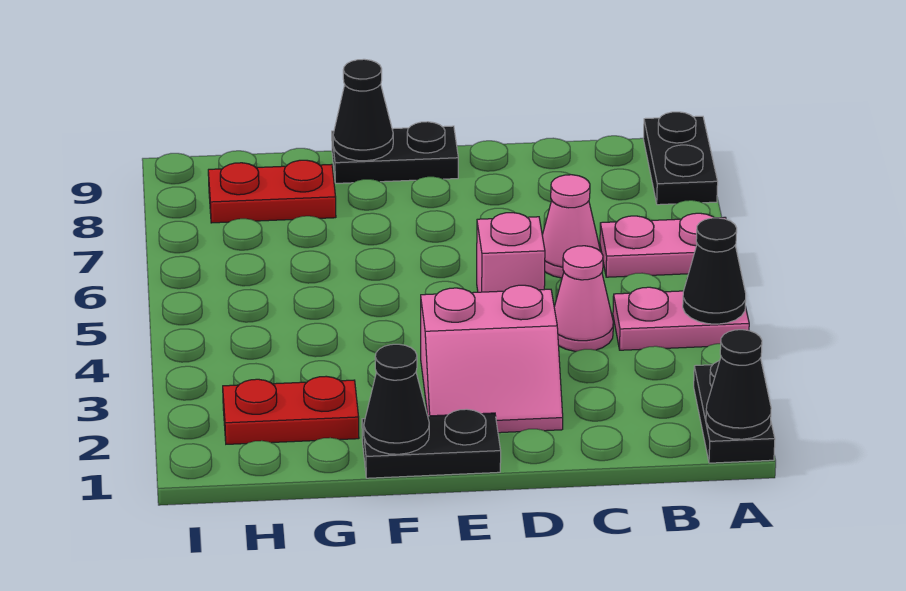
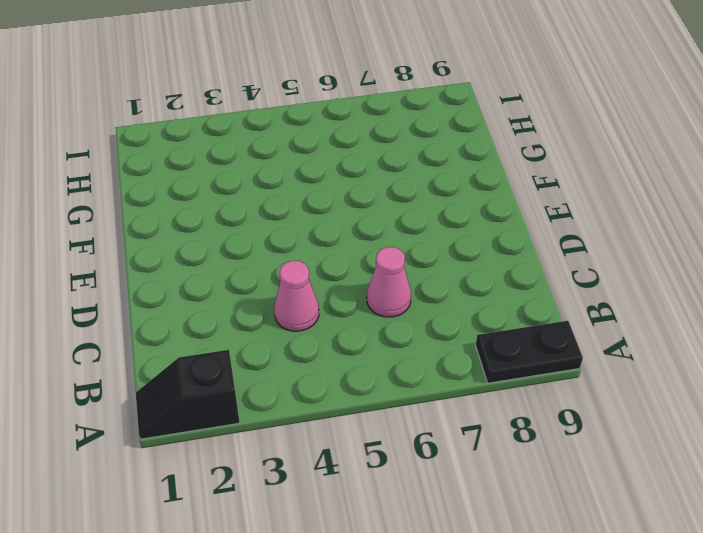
black 1x2 slope [136,350,240,439] -> black 1x2 plate [694,361,775,463]
none -> pink 1x2 plate [613,287,749,350]
none -> pink 1x2 plate [600,213,726,277]
none -> pink 2x2 slope [421,285,563,433]

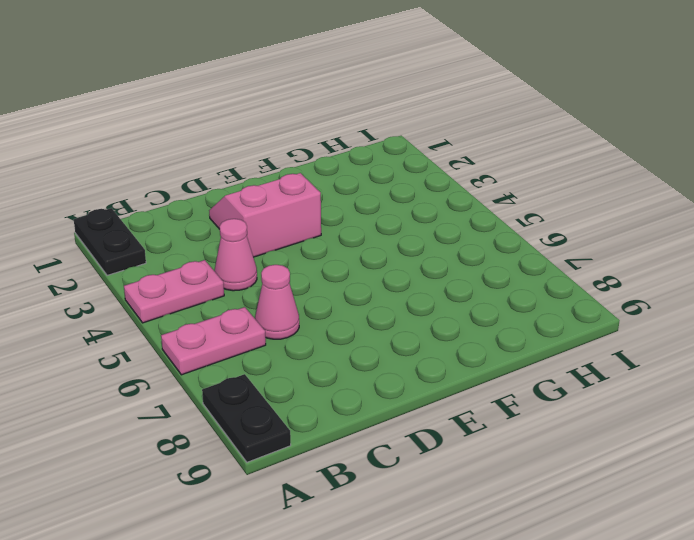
none -> pink 1x1 brick [477,213,545,292]
none -> black 1x2 plate [362,409,501,478]
none -> black 1x2 plate [332,122,458,183]

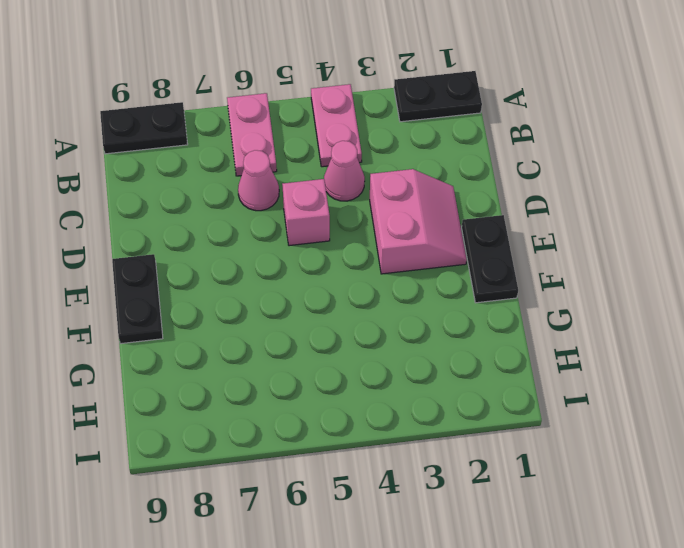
none -> red 1x2 plate [223,376,359,444]
none -> red 1x2 plate [208,160,336,223]
none -> black 1x1 cone [706,330,771,439]

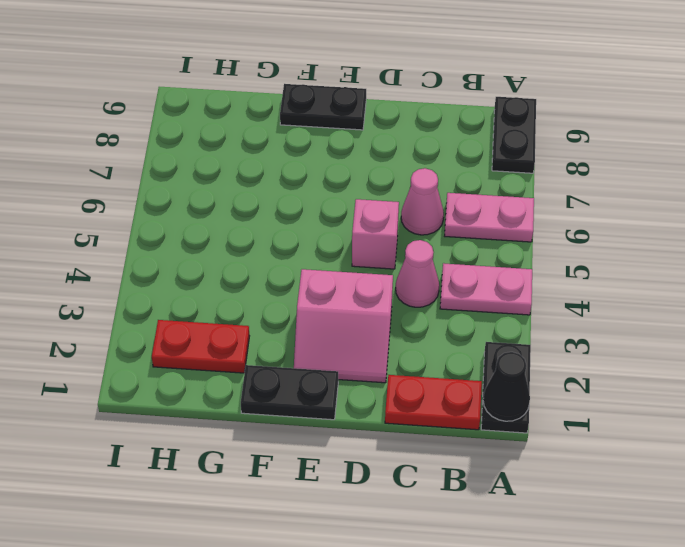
red 1x2 plate [385,375,482,430] -> red 1x2 plate moved to [208,160,336,223]
none -> black 1x1 cone [683,218,746,324]
none -> black 1x1 cone [364,344,429,454]
none -> black 1x1 cone [333,59,393,161]

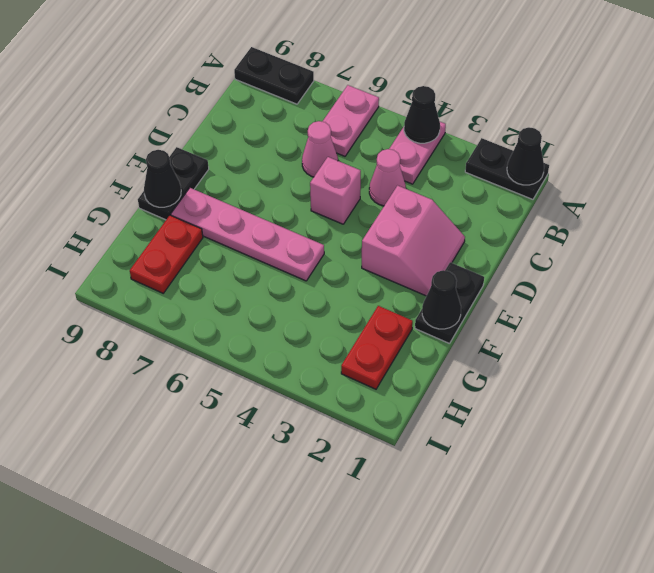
pink 1x4 plate [171,188,324,281] -> none

